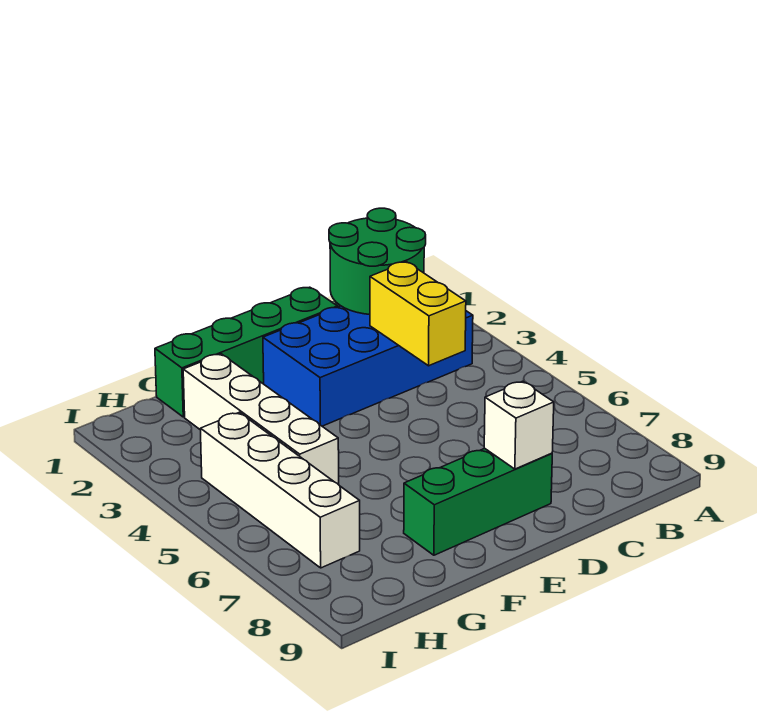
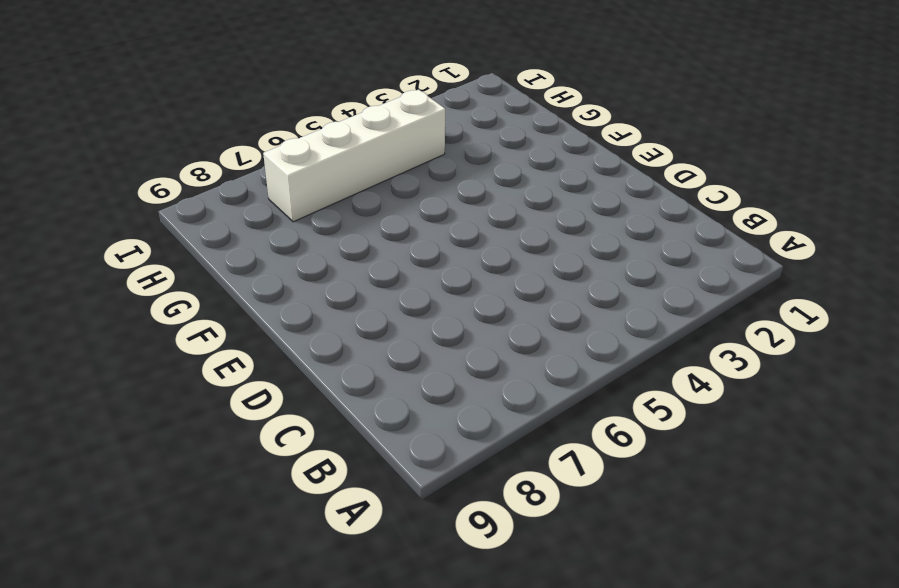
none -> blue 2x4 brick [263,306,473,426]
none -> green 1x4 brick [155,287,337,417]

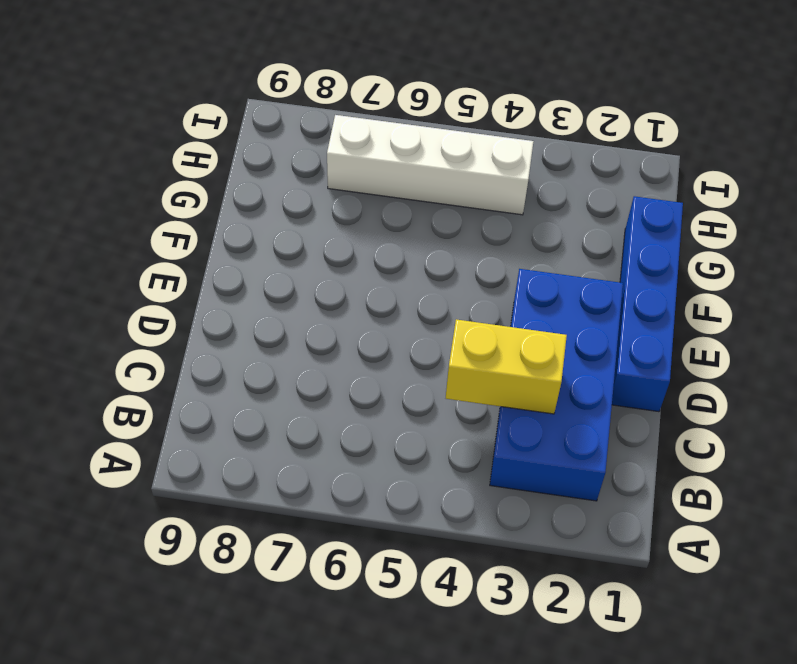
blue 1x4 brick [612,196,683,412] -> green 1x4 brick [155,287,337,417]
none -> green 1x3 brick [404,448,552,555]
none -> white 1x4 brick [183,354,339,485]

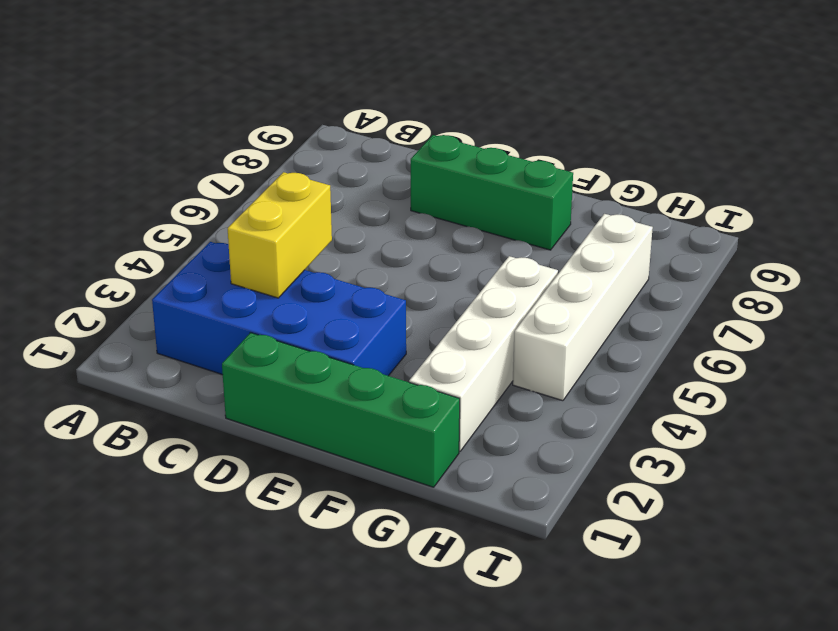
none -> green 2x2 round brick [329,208,426,314]
none -> white 1x1 brick [484,381,554,469]

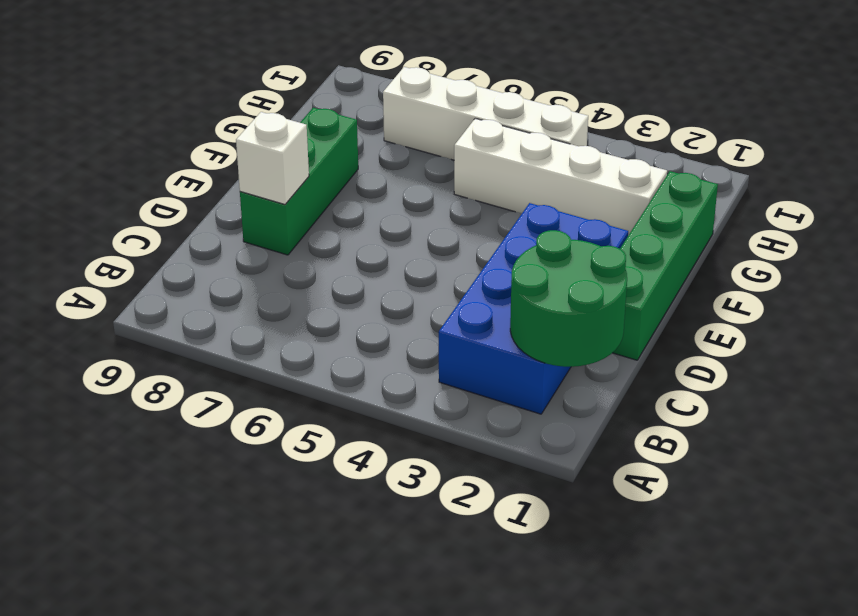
none -> yellow 1x2 brick [370,262,466,366]

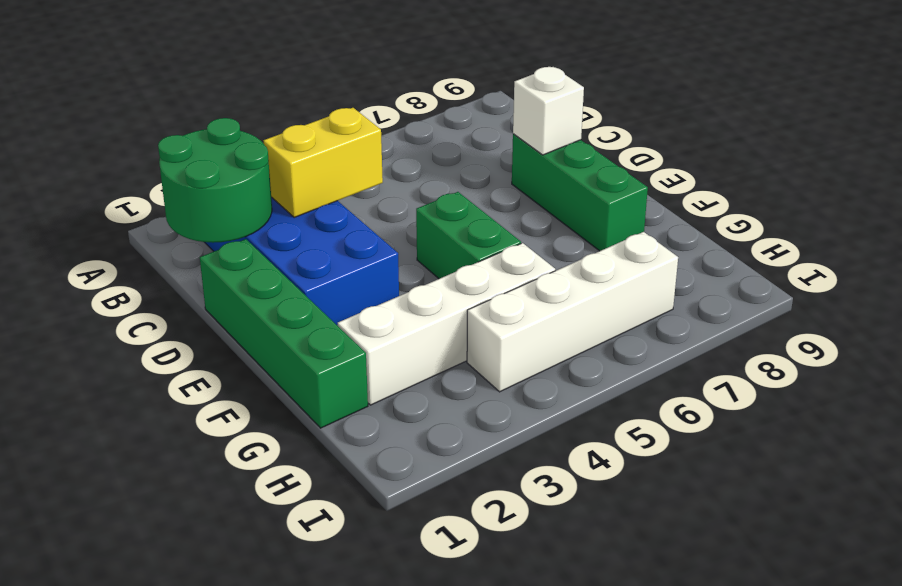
green 1x2 brick [416,192,521,279] -> none

